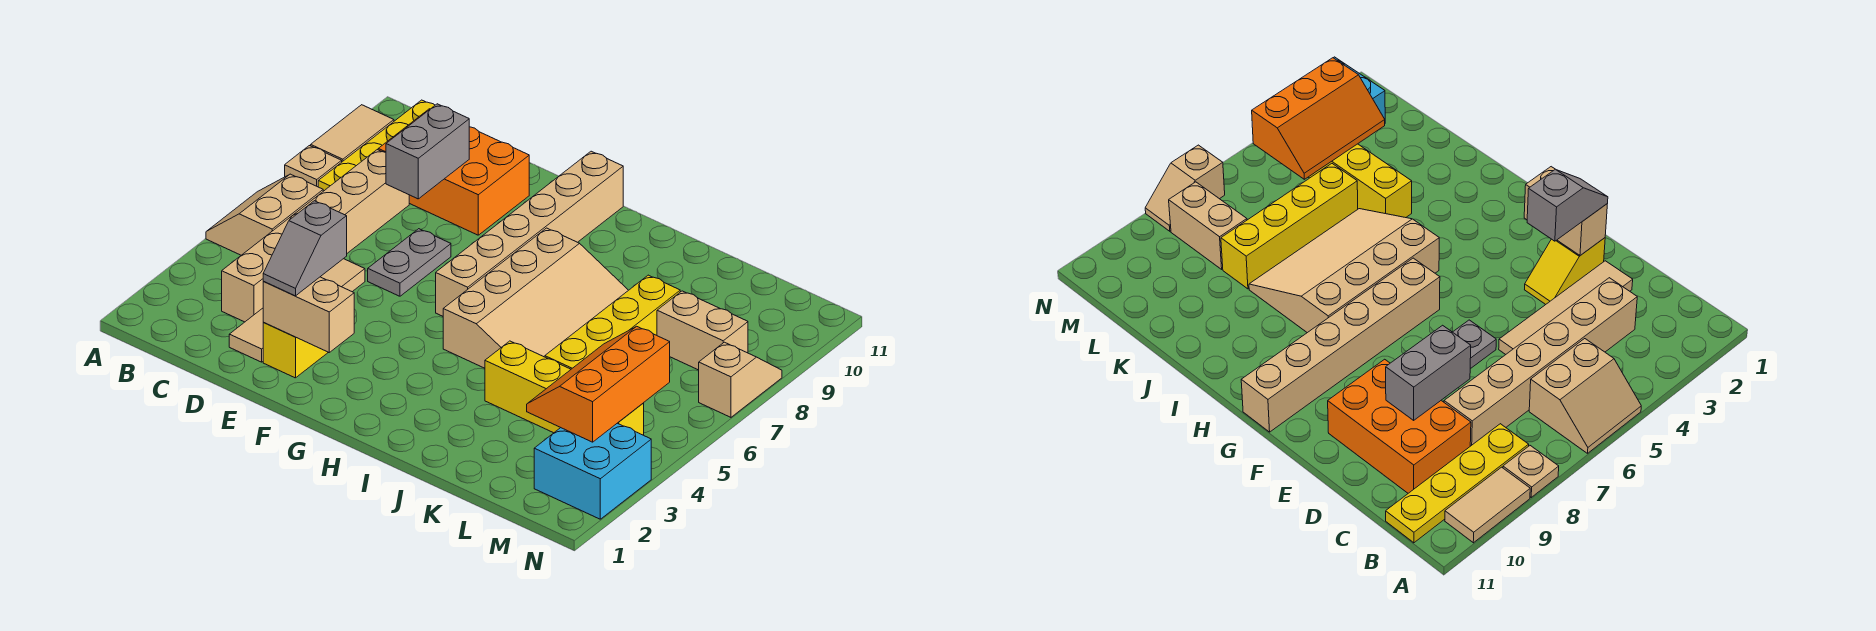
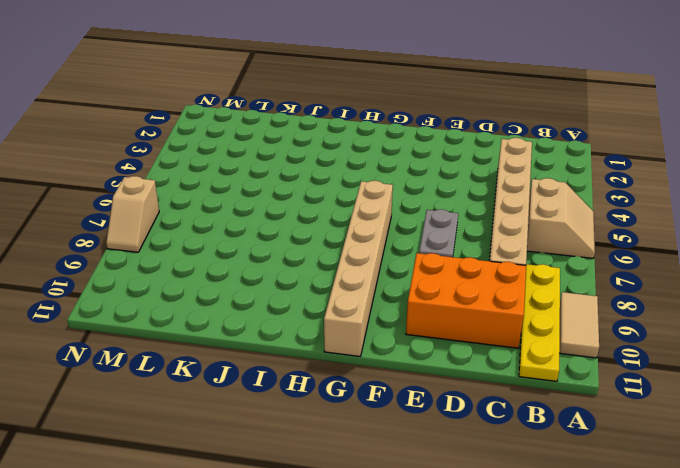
none -> tan 1x1 plate [285,146,342,187]
none -> tan 1x4 tile [229,259,365,362]
none -> yellow 1x2 slope [263,323,328,378]

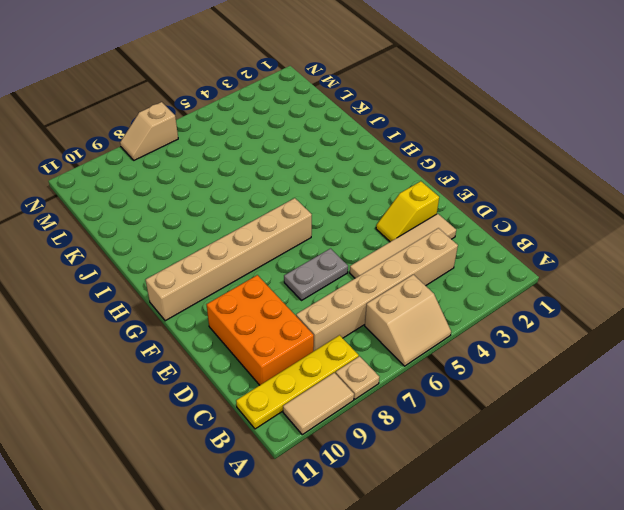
none -> tan 3x4 slope [443,228,628,368]
none -> yellow 1x4 brick [485,341,644,435]
none -> yellow 1x4 brick [545,275,680,369]

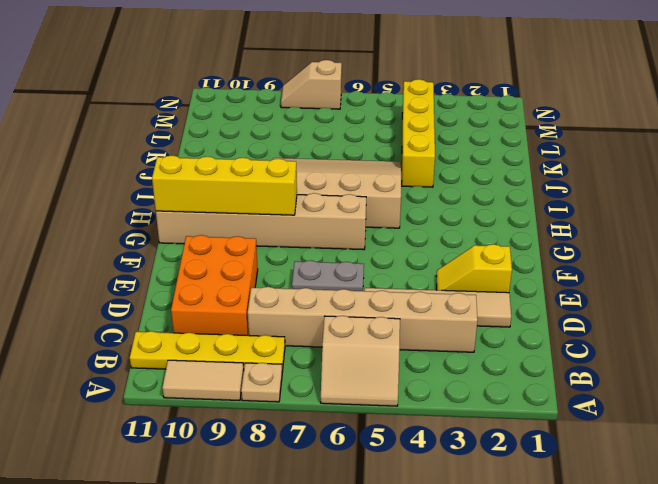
yellow 1x4 brick [152,155,297,215] -> yellow 1x4 brick moved to [545,275,680,369]
none -> tan 1x2 brick [657,291,748,370]
none -> cyan 2x2 brick [534,423,651,519]
none -> grey 1x2 brick [386,104,469,199]

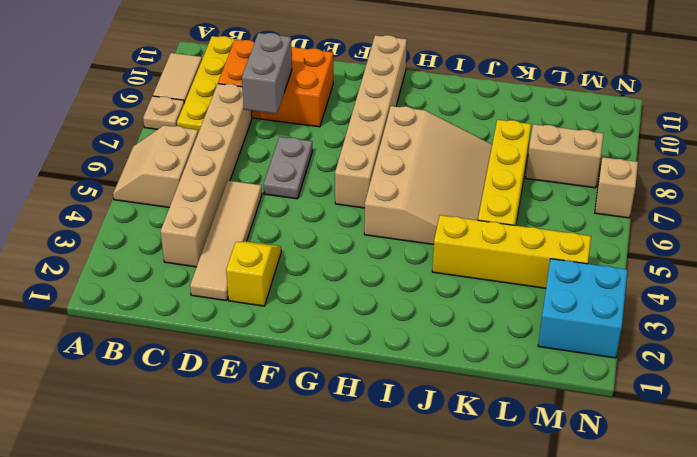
none -> tan 1x2 brick [263,277,354,352]
none -> orange 2x3 slope [527,326,670,442]
none -> grey 1x2 slope [263,201,347,296]

